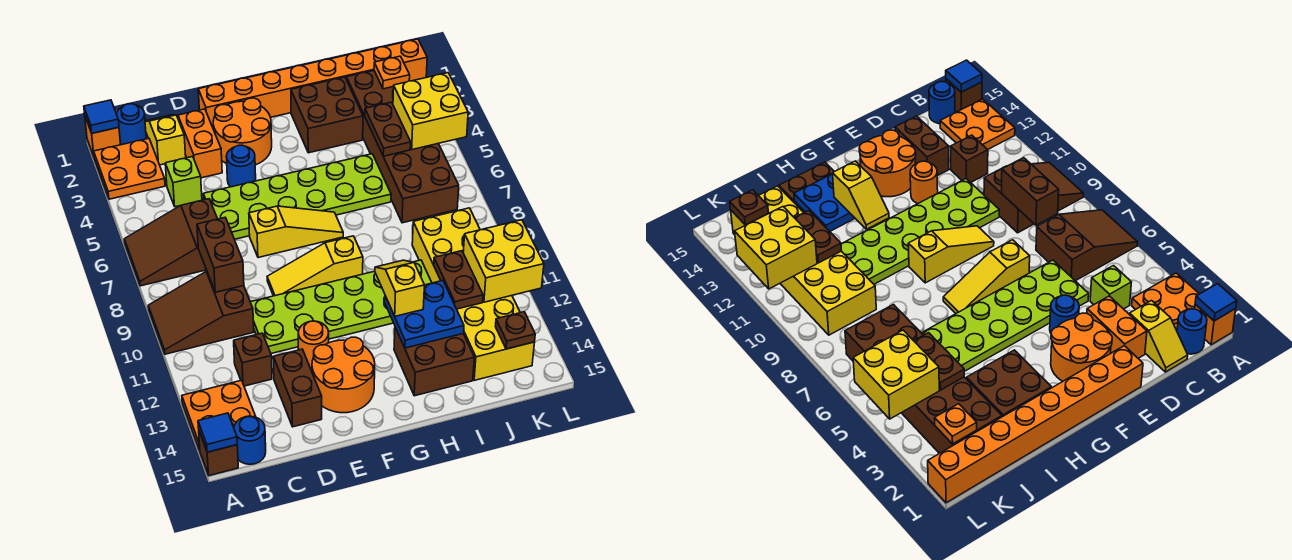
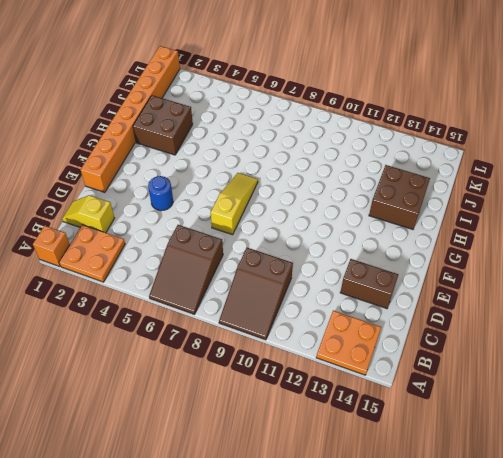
none -> brown 1x1 brick [199,431,238,476]
none -> blue 1x1 round brick [117,104,146,145]
none -> blue 1x1 round brick [234,416,266,464]
none -> lime 1x1 brick [165,156,202,207]

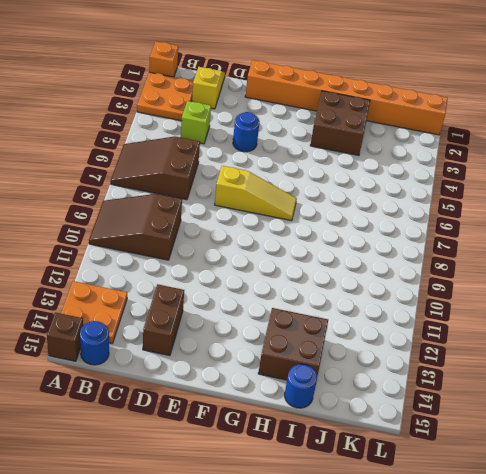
blue 1x1 round brick [285,364,317,408] -> blue 1x1 round brick moved to [117,104,146,145]
none -> brown 1x1 brick [234,333,272,386]
none -> orange 1x2 brick [178,109,222,178]
none -> lime 2x6 plate [203,154,391,239]
none -> lime 2x6 plate [251,260,432,354]

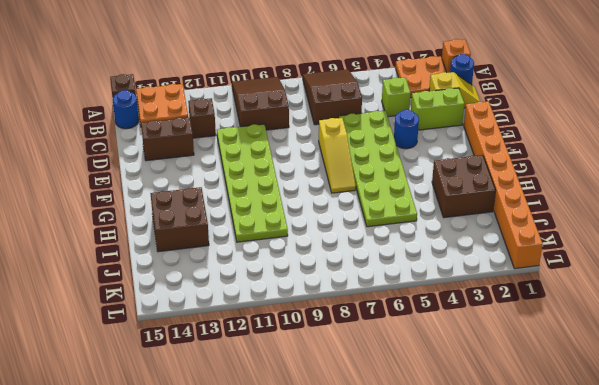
lime 1x2 brick [411,88,464,130] -> orange 1x2 brick [178,109,222,178]
none -> orange 2x2 round brick [213,98,272,165]
none -> yellow 1x3 slope [267,236,363,296]
none -> orange 1x1 round brick [298,321,329,368]
none -> orange 2x2 round brick [312,337,375,413]

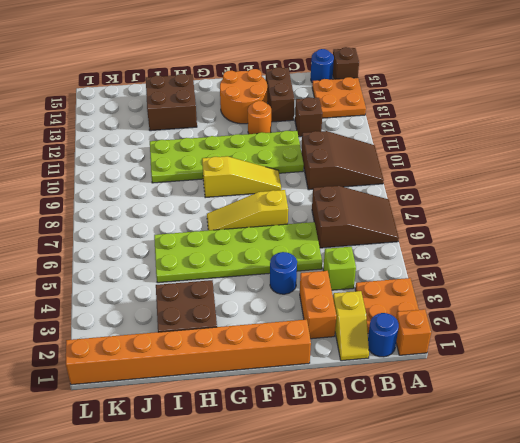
none -> orange 2x2 round brick [213,98,272,165]
none -> brown 2x6 brick [346,71,459,223]
none -> yellow 2x6 brick [412,208,535,380]
none -> blue 1x1 tile [84,100,119,133]

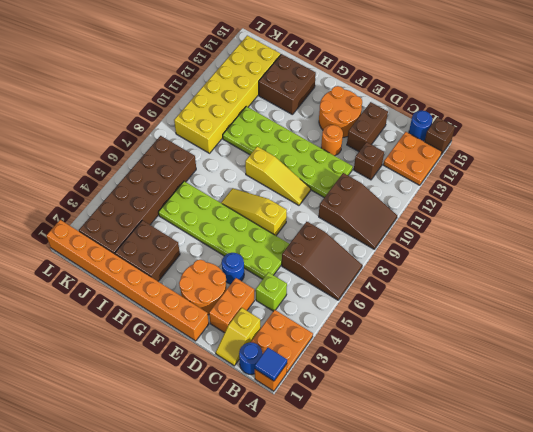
none -> blue 1x1 tile [198,413,237,452]
none -> brown 1x2 brick [197,218,244,292]
none -> blue 2x2 plate [385,281,464,348]
none -> brown 1x2 plate [365,102,411,156]

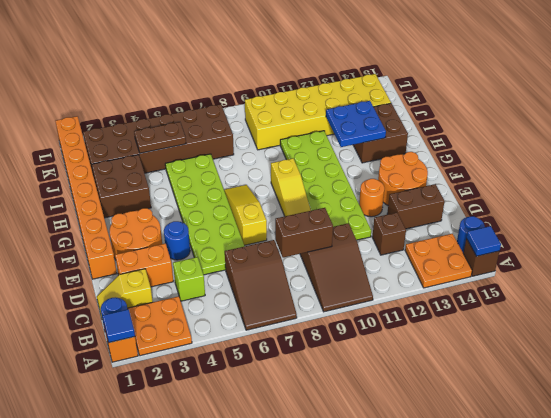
none -> brown 1x2 plate [434,251,483,309]
none -> orange 1x1 plate [374,56,410,89]
none -> yellow 2x2 brick [393,73,468,150]
none -> yellow 2x2 brick [463,220,544,302]

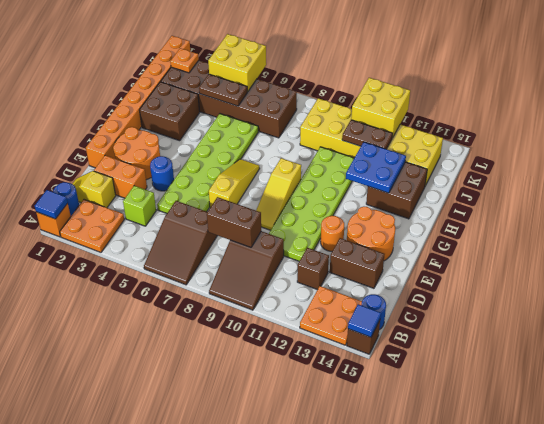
none -> brown 1x1 plate [495,312,535,349]
none -> yellow 1x2 slope [375,260,424,316]

